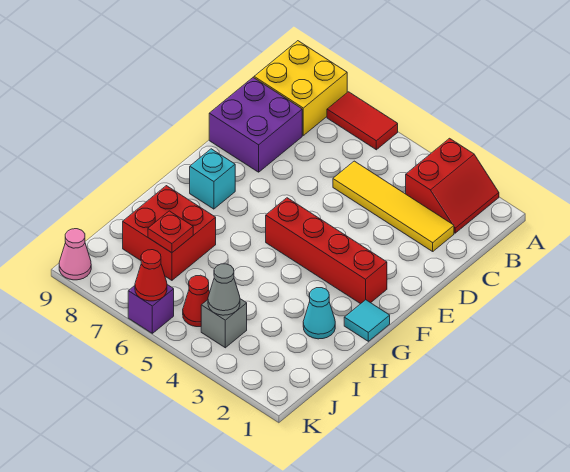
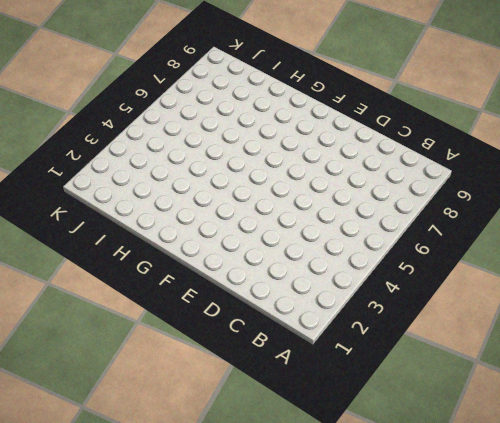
none -> red 2x2 slope [406,138,499,233]
none -> red 1x2 tile [327,92,398,150]
none -> yellow 2x2 brick [254,41,347,135]

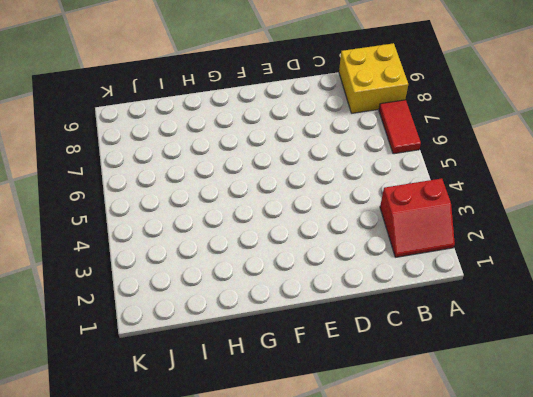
none -> yellow 1x4 tile [333,161,454,251]
none -> purple 2x2 brick [209,78,302,172]
none -> red 1x4 brick [266,198,387,304]

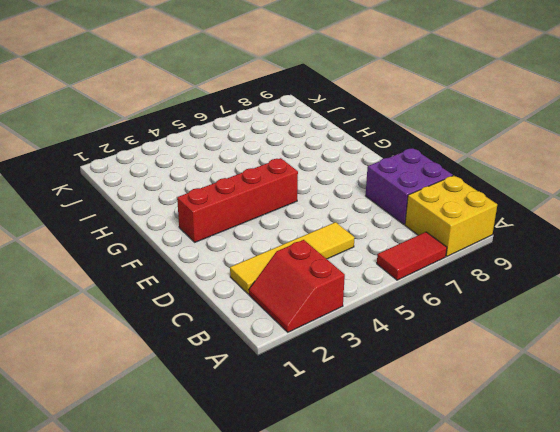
none -> cyan 1x1 brick [190,149,235,209]
none -> cyan 1x1 tile [344,300,390,341]
none -> cyan 1x1 cone [303,288,335,339]

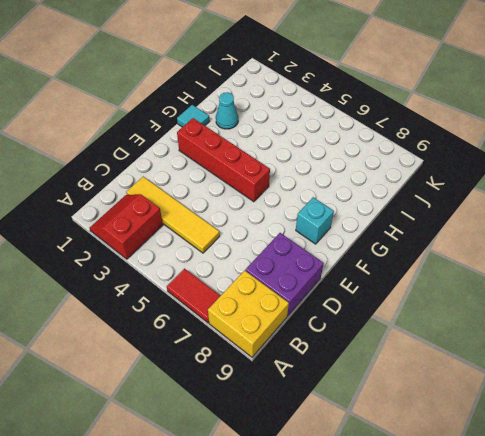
none -> red 2x2 brick [123,186,216,280]
none -> grey 1x1 brick [201,299,247,348]
none -> red 1x1 cone [183,275,210,327]

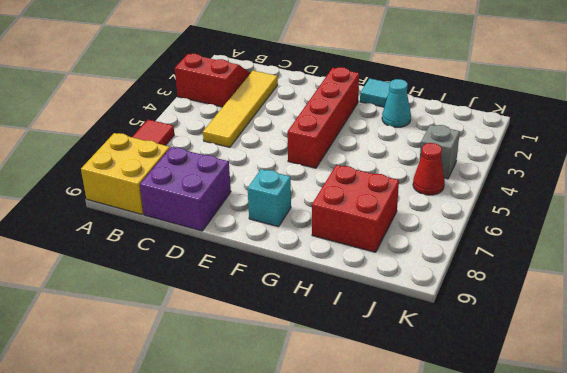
none -> purple 1x1 brick [128,285,174,333]
none -> pink 1x1 cone [59,229,91,280]
none -> red 1x1 plate [148,211,193,253]

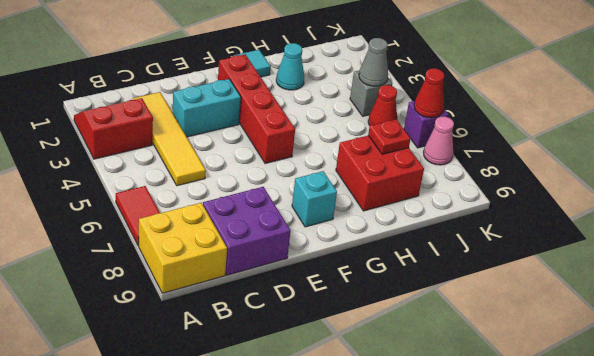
cyan 1x2 brick [173,79,241,137] -> none
pink 1x1 cone [424,116,454,165] -> pink 1x1 cone moved to [59,229,91,280]

